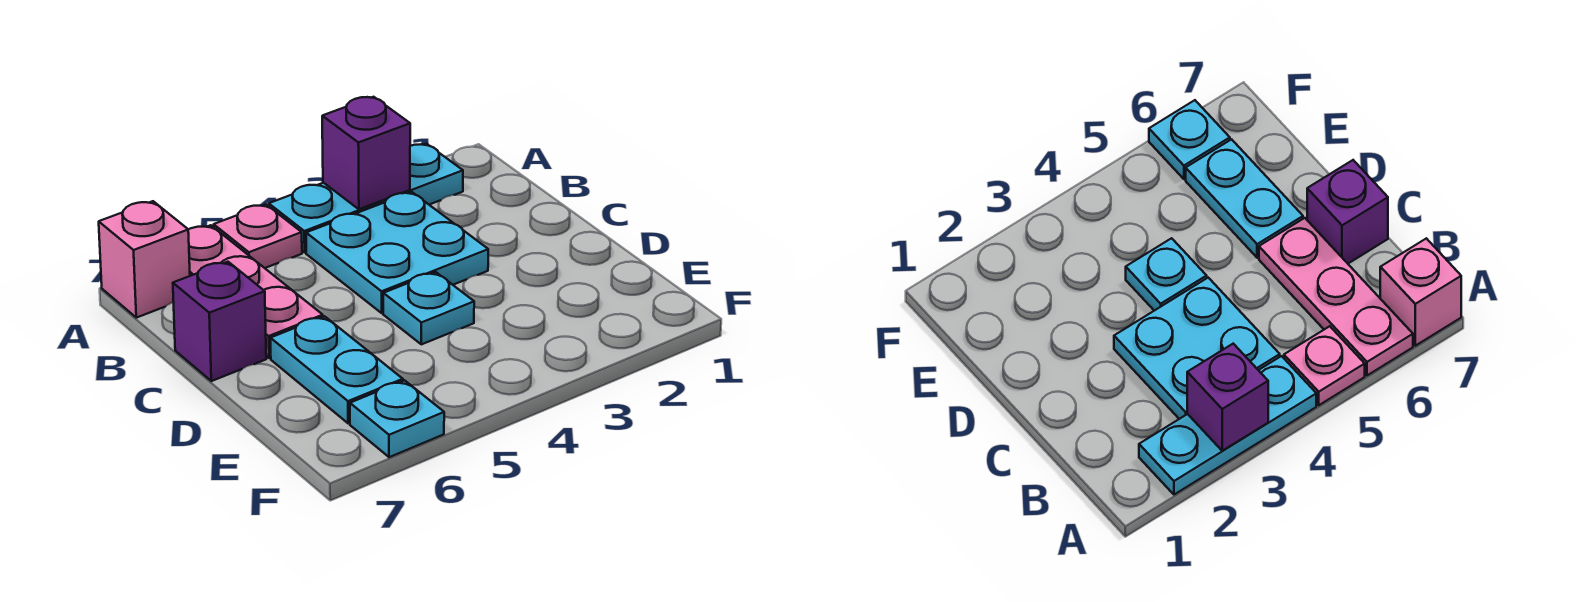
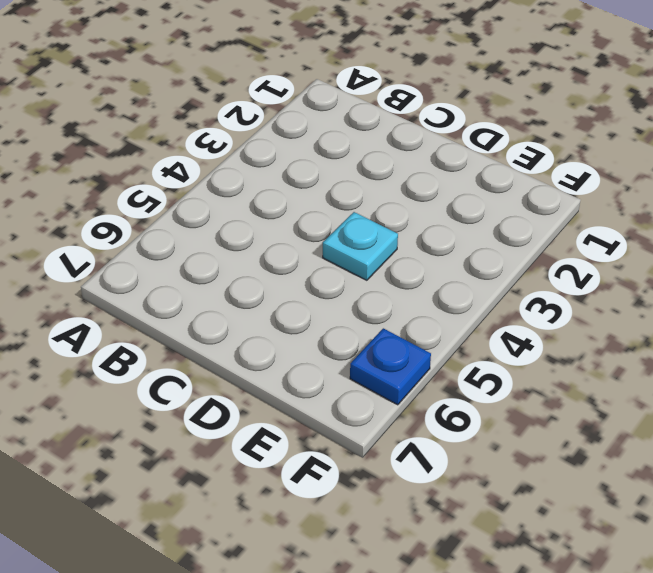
blue 1x1 plate [350,328,431,405] -> cyan 1x1 plate [350,380,444,457]
none -> cyan 1x3 plate [269,144,463,252]
none -> pink 1x1 plate [214,205,302,268]

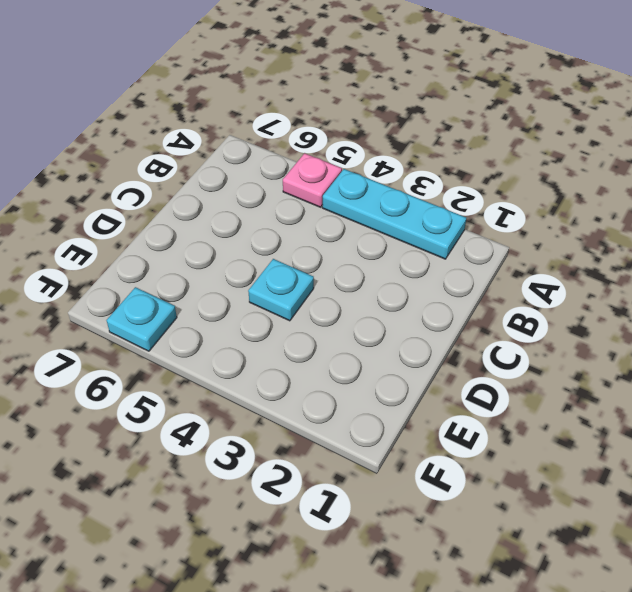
none -> pink 1x3 plate [188,225,323,358]
none -> pink 1x1 brick [99,201,190,318]

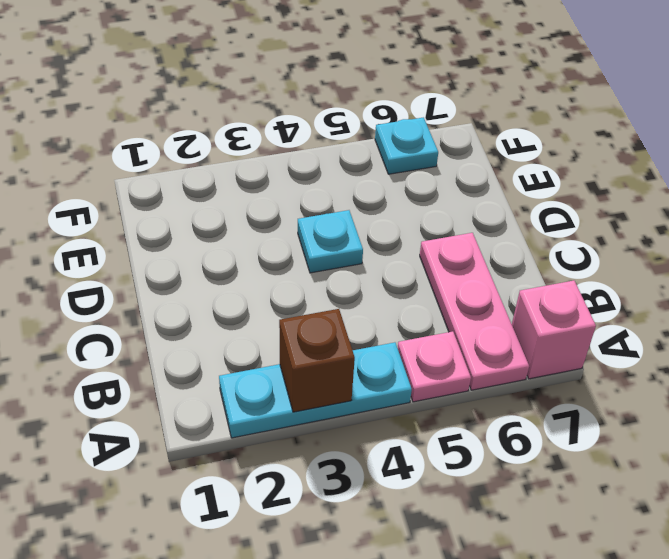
brown 1x1 brick [279,309,355,412] -> purple 1x1 brick [322,97,410,209]
none -> cyan 2x2 plate [306,192,488,313]
none -> purple 1x1 brick [173,262,266,381]

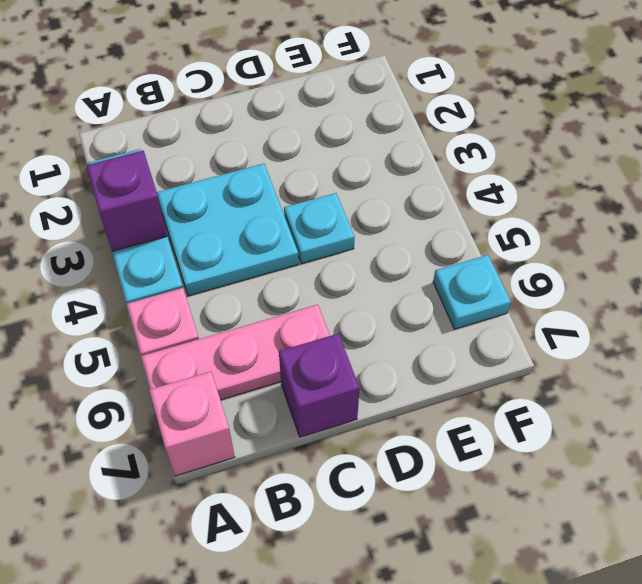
none -> cyan 1x2 plate [270,316,403,423]

